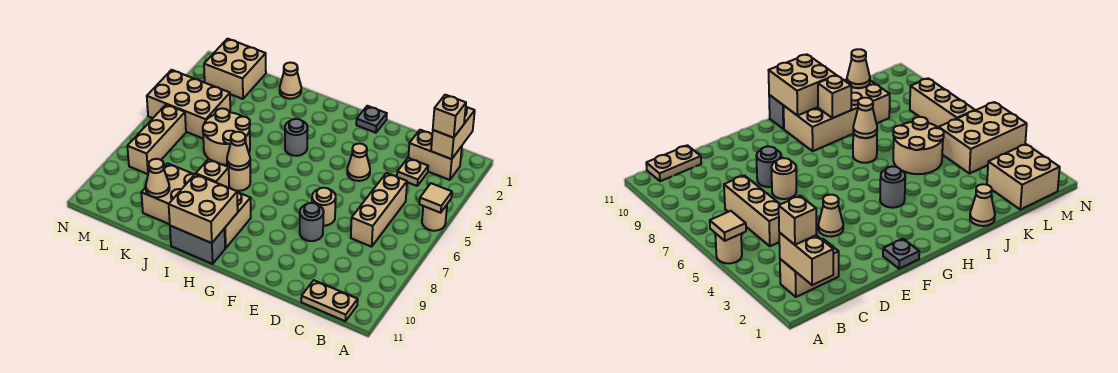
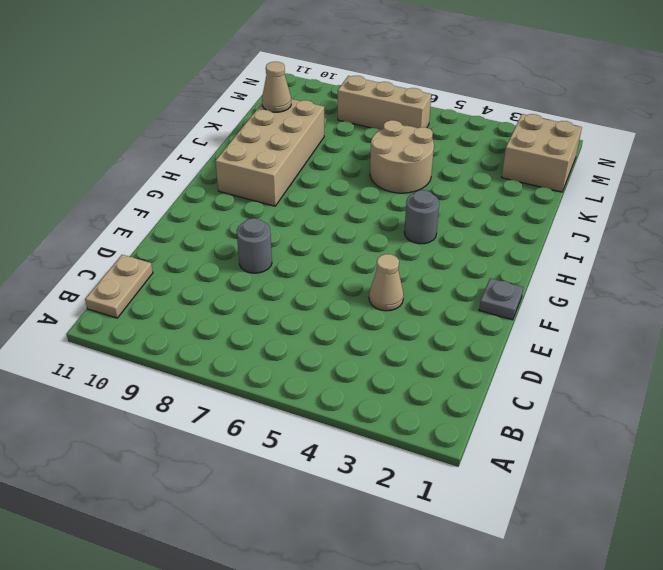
none -> tan 1x1 round brick [422,205,447,231]
none -> tan 1x2 brick [408,130,462,180]
none -> tan 1x1 plate [397,158,428,186]

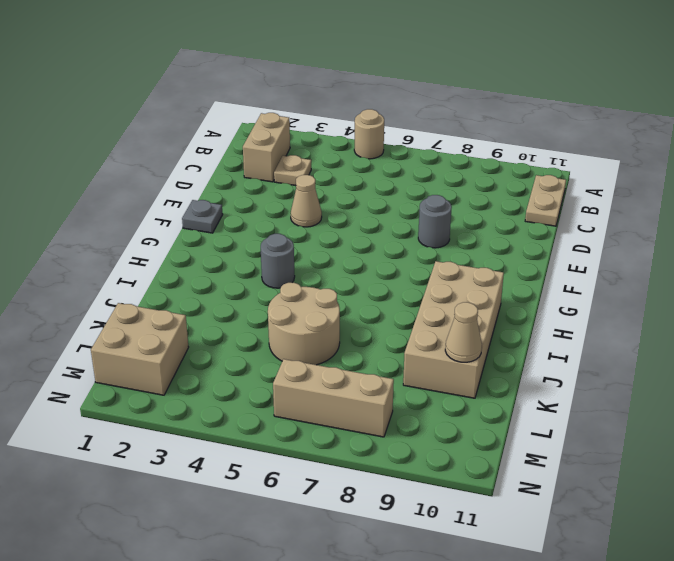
none -> tan 1x3 brick [351,173,407,247]
none -> tan 1x1 round brick [312,188,336,226]
none -> grey 1x2 brick [170,226,225,264]

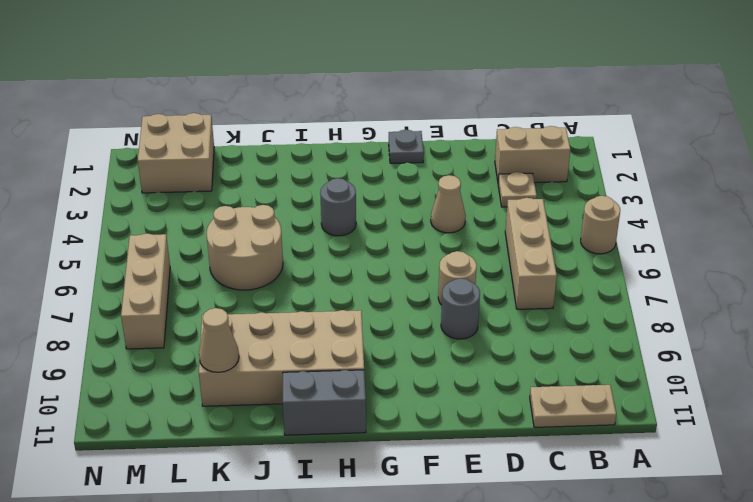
none -> tan 1x1 round brick [227,164,251,191]
none -> tan 1x1 cone [280,63,301,99]
none -> tan 2x3 brick [147,70,230,138]

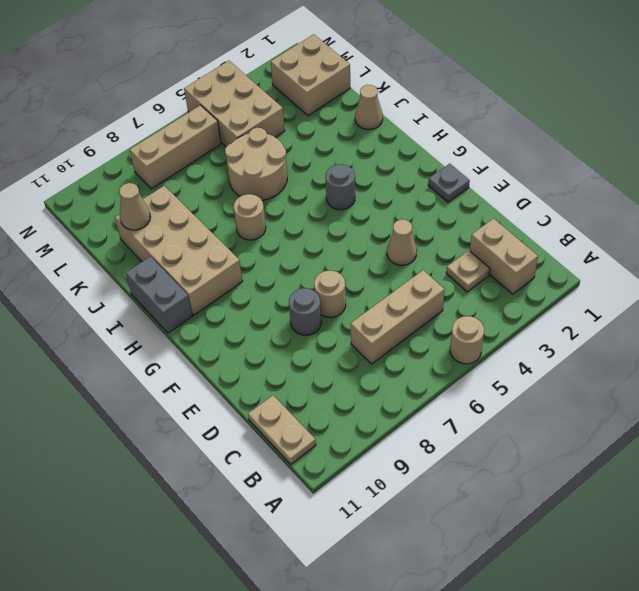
none -> tan 1x1 tile [420,183,452,213]
none -> tan 1x2 brick [431,107,475,159]
none -> tan 2x2 brick [169,174,238,243]

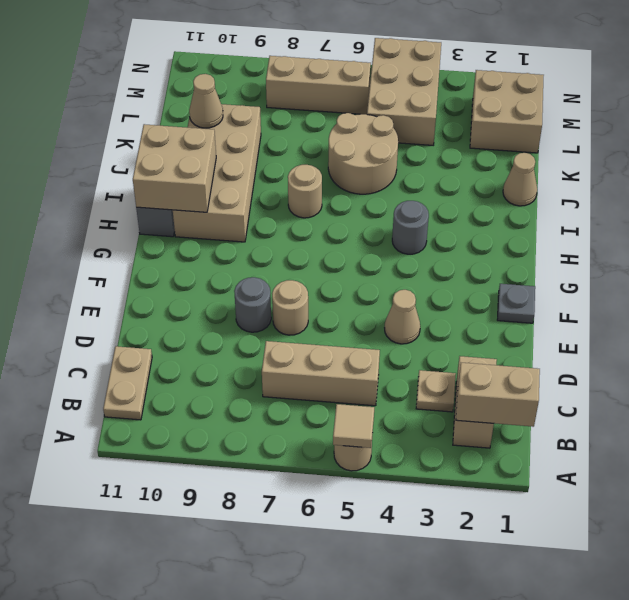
none -> tan 1x1 cone [227,132,250,170]
none -> tan 1x1 brick [196,159,229,188]
none -> tan 1x1 brick [433,95,466,138]

